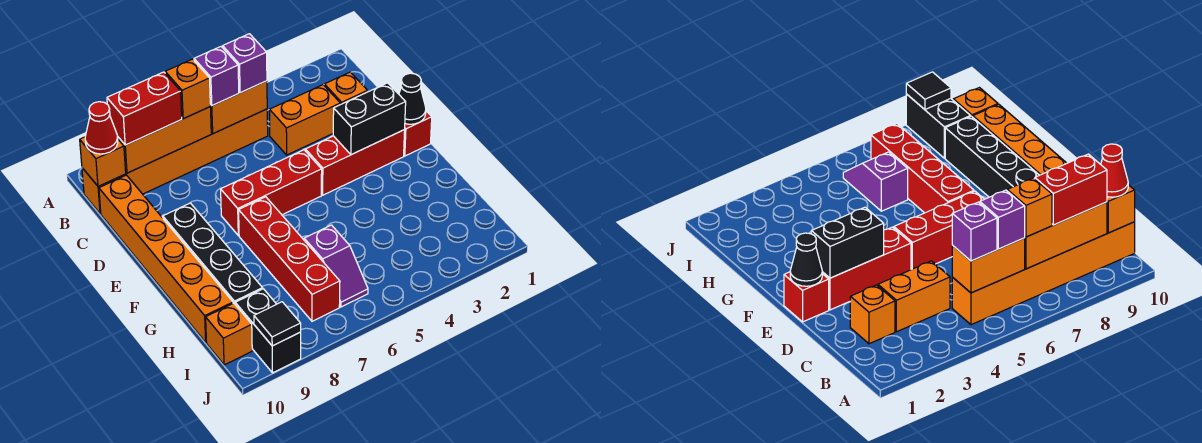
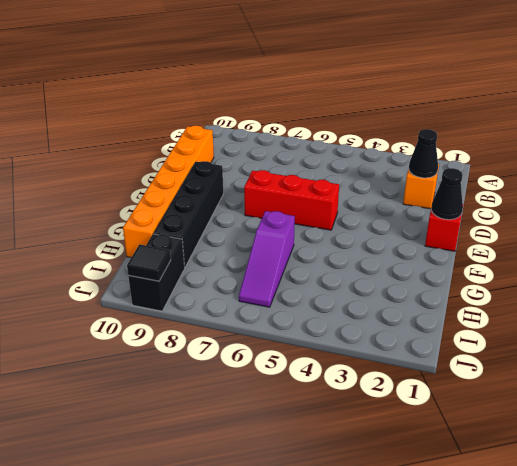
black 1x1 cone [409,129,438,178] -> none
purple 1x3 slope [239,211,295,307] -> purple 1x2 slope [304,225,368,307]
none -> orange 1x6 brick [82,109,268,214]
none -> orange 1x2 brick [269,85,340,155]
none -> red 1x3 brick [305,130,405,195]

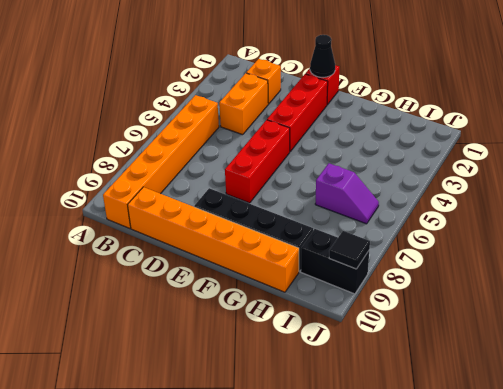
none -> red 1x4 brick [239,197,340,321]
none -> orange 1x1 brick [206,303,252,365]
none -> orange 1x2 brick [210,81,267,134]

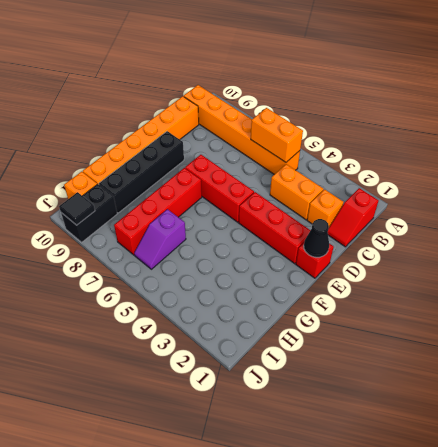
red 1x2 slope [328,188,379,247] -> none
none -> orange 1x3 brick [117,107,211,173]
none -> orange 1x1 brick [80,137,126,186]
none -> black 1x2 brick [333,83,406,155]

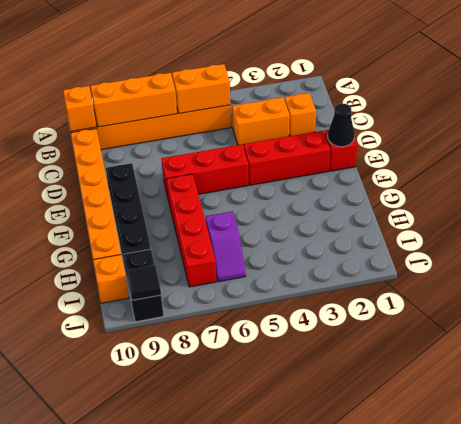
none -> black 1x2 brick [333,83,406,155]
none -> purple 1x1 brick [223,34,267,93]
none -> purple 1x1 brick [194,47,239,106]

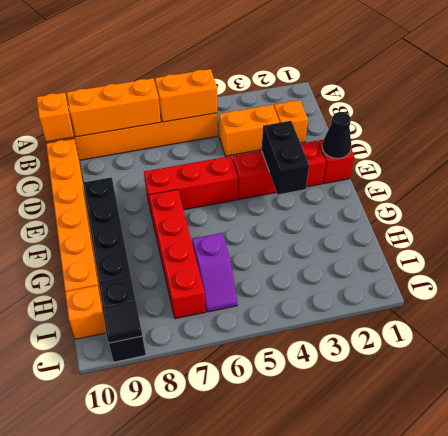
black 1x2 brick [262,121,309,194] -> black 1x2 brick turned to [333,83,406,155]
none -> purple 1x1 brick [223,34,267,93]
none -> purple 1x1 brick [194,47,239,106]
none -> orange 1x1 brick [165,59,210,119]

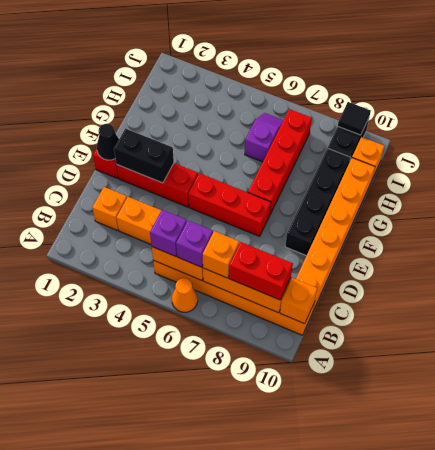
orange 1x1 cone [172,278,198,312] -> none
none -> red 1x1 cone [85,102,118,154]

